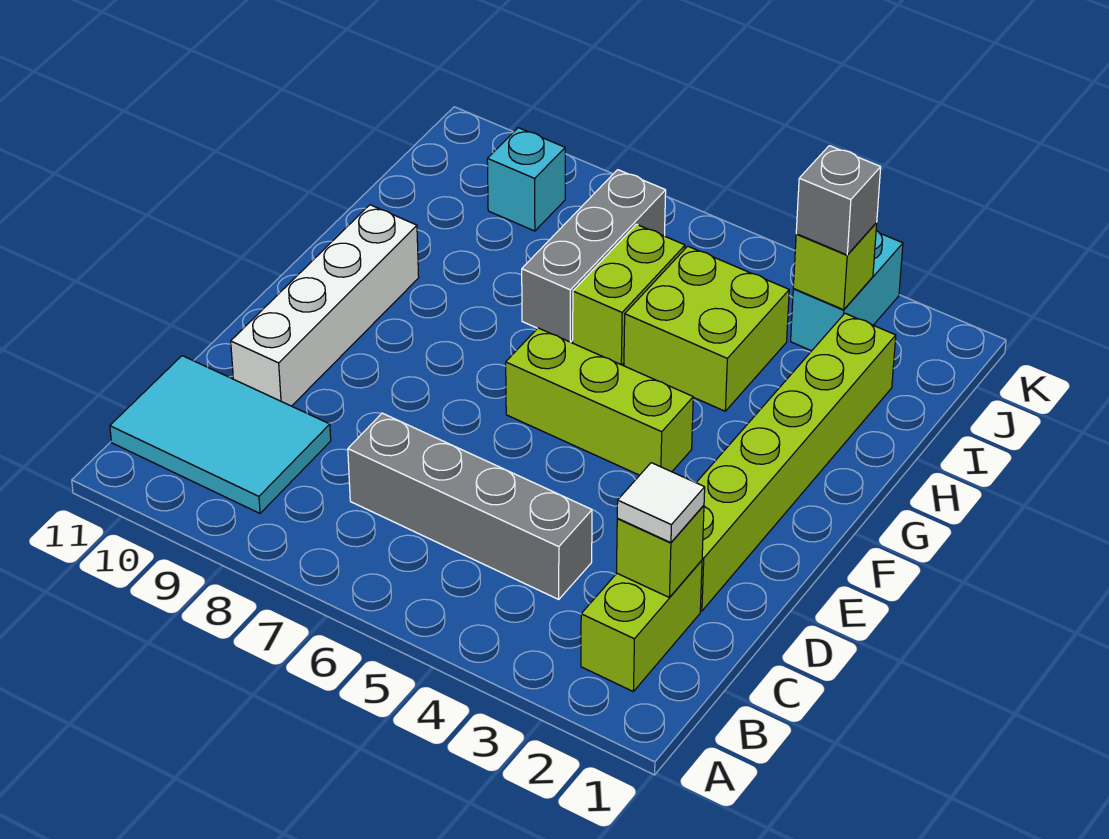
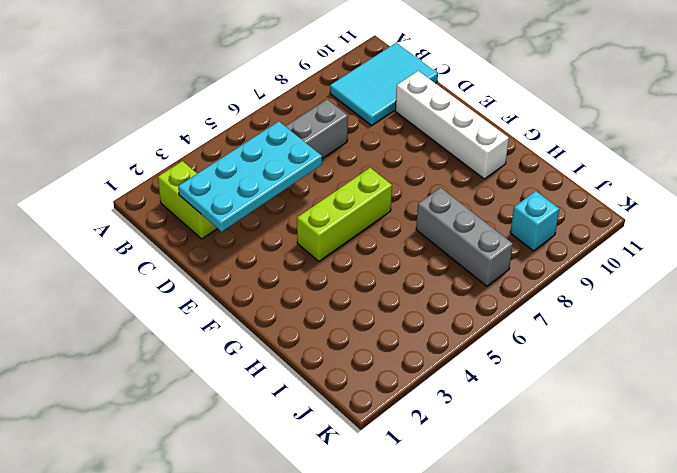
cyan 2x4 plate [178,121,322,232] -> lime 1x1 brick [616,505,704,598]
none -> lime 1x6 brick [696,313,896,611]
none -> lime 2x2 brick [624,246,789,411]
none -> lime 1x2 brick [573,224,685,365]

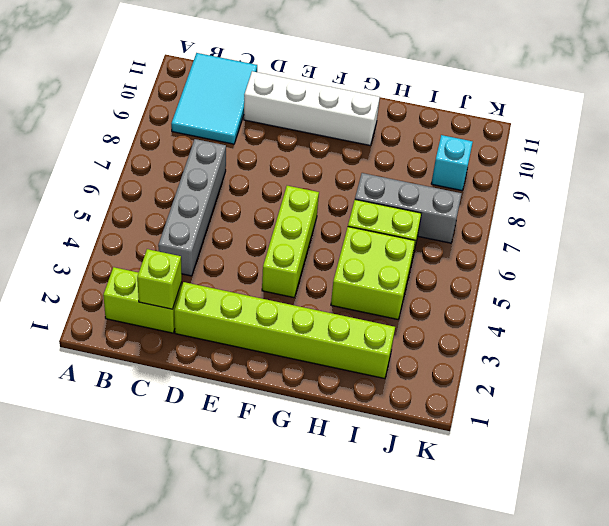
none -> cyan 1x2 brick [791,231,903,351]
none -> lime 1x1 brick [793,222,877,310]
none -> white 1x1 tile [617,463,705,543]

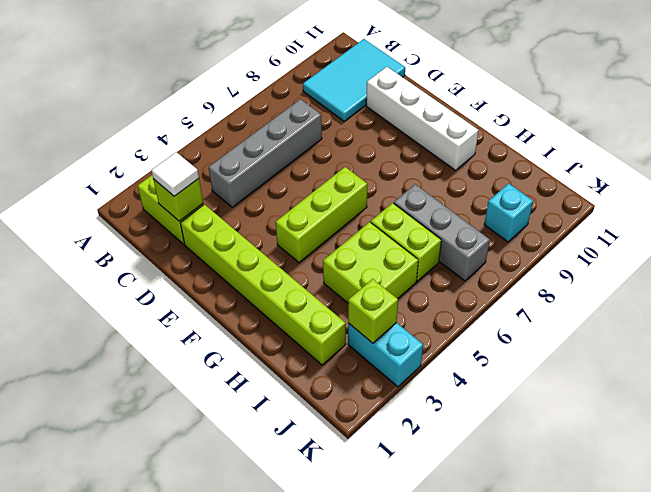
none -> grey 1x1 brick [796,146,881,255]

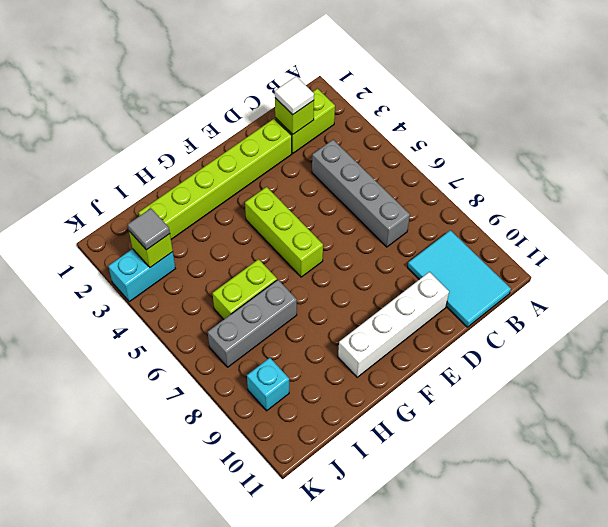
grey 1x1 tile [128,208,170,250] -> grey 1x1 brick [796,146,881,255]
none -> lime 2x2 brick [624,246,789,411]

